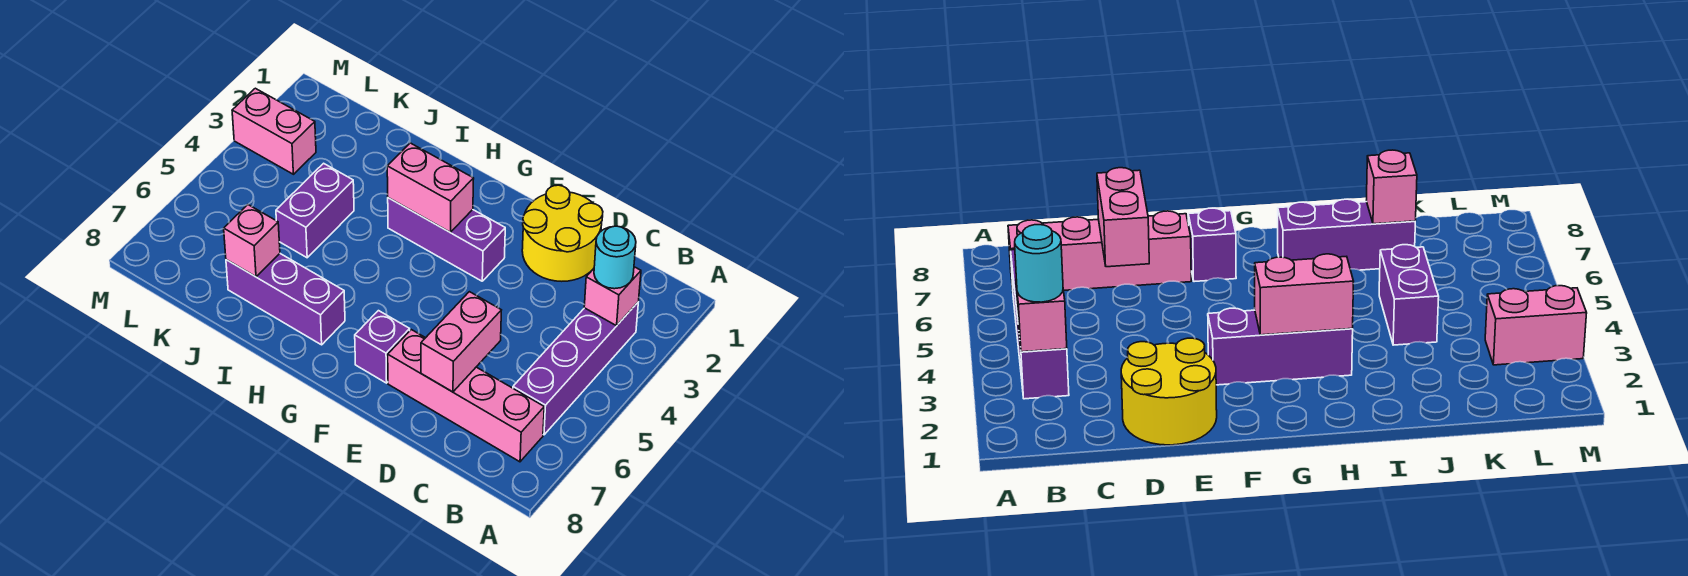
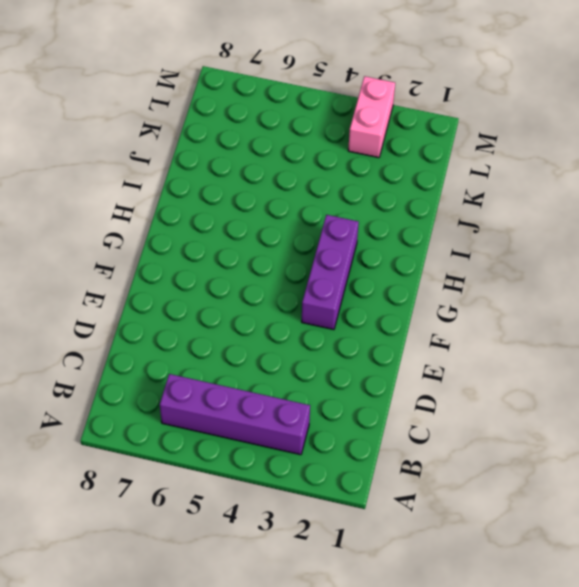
none -> pink 1x4 brick [388,330,544,462]
none -> yellow 2x2 round brick [522,185,603,281]
none -> purple 1x1 brick [355,311,410,383]

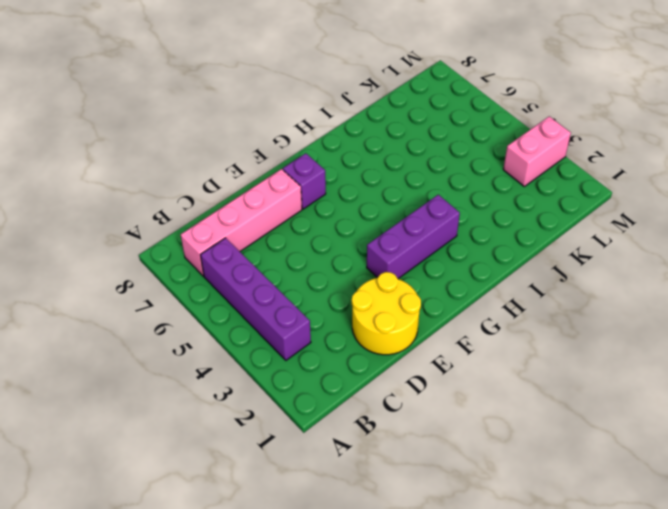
none -> purple 1x3 brick [226,254,345,345]
none -> purple 1x2 brick [276,163,354,258]
none -> pink 1x1 brick [584,267,641,326]

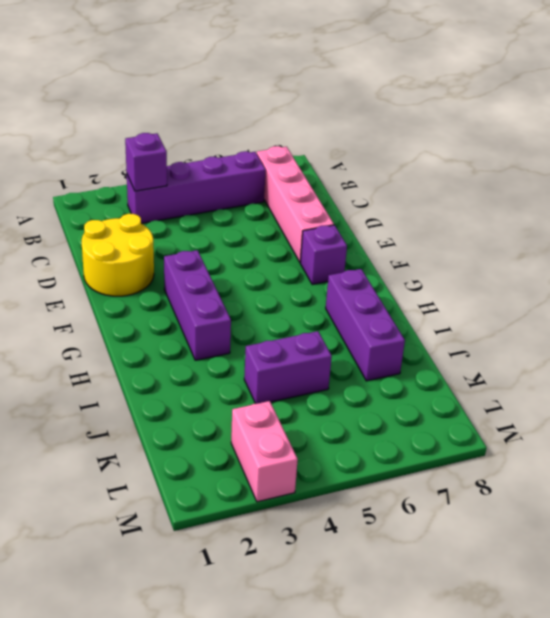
purple 1x1 brick [125,133,167,191] -> pink 1x1 brick [584,267,641,326]
none -> pink 1x2 brick [421,292,501,392]
none -> pink 1x2 brick [387,143,474,232]
none -> pink 1x1 brick [224,205,280,277]

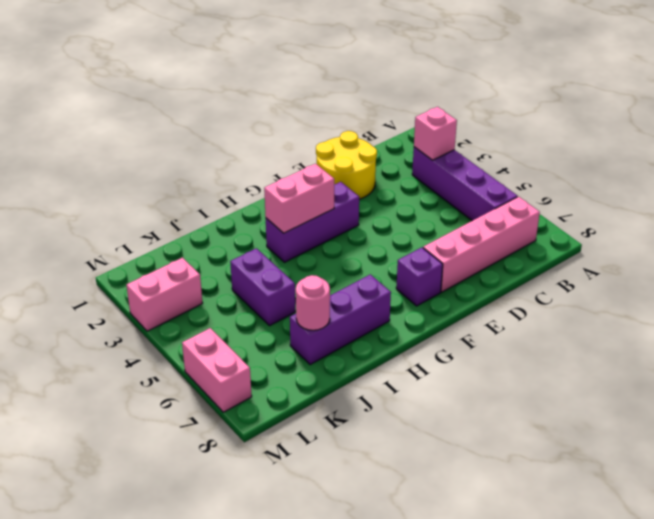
pink 1x1 round brick [296,275,330,330] -> pink 1x1 brick [224,205,280,277]
pink 1x2 brick [182,328,252,412] -> pink 1x2 brick moved to [421,292,501,392]
none -> cyan 1x1 round brick [594,226,636,289]

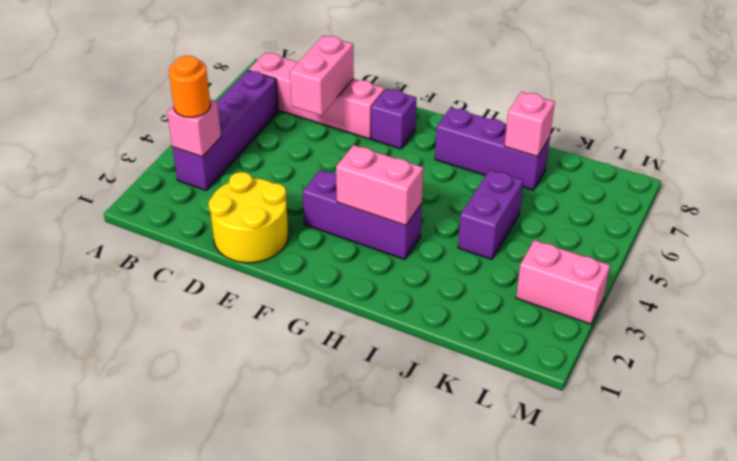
orange 1x1 round brick [169,56,210,117] -> cyan 1x1 round brick [594,226,636,289]

